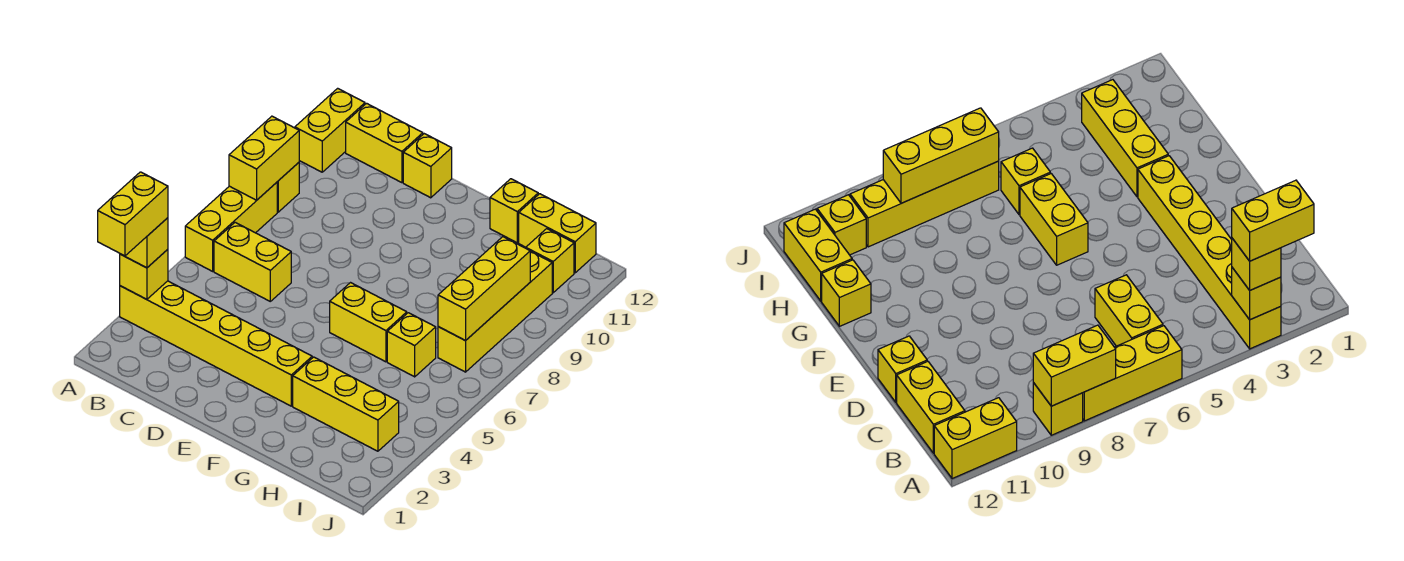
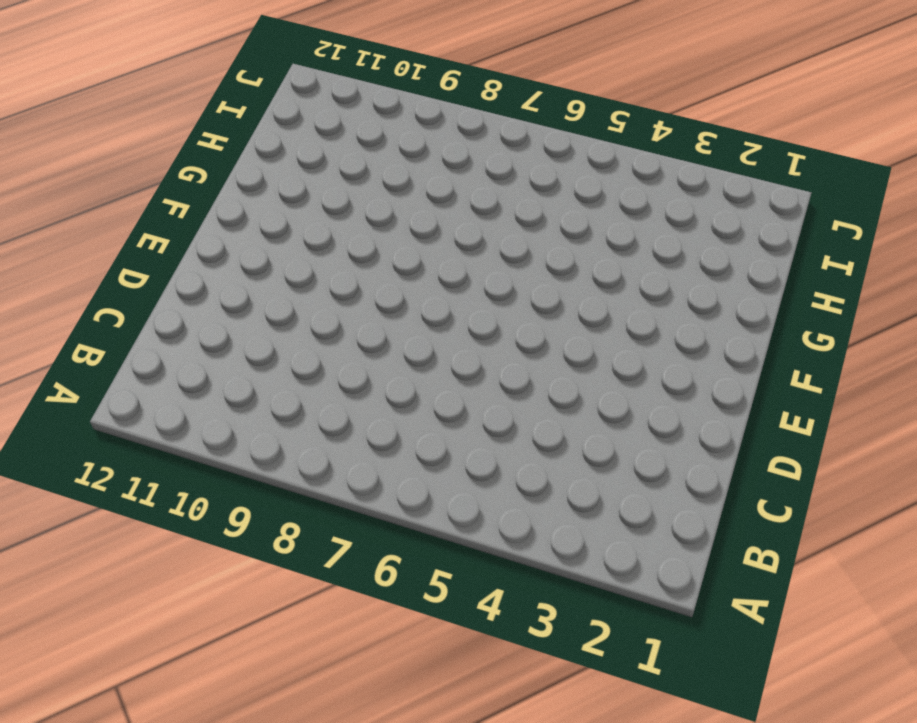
none -> yellow 1x6 brick [120,281,312,406]
none -> yellow 1x3 brick [185,182,277,271]
none -> yellow 1x1 brick [277,163,299,212]

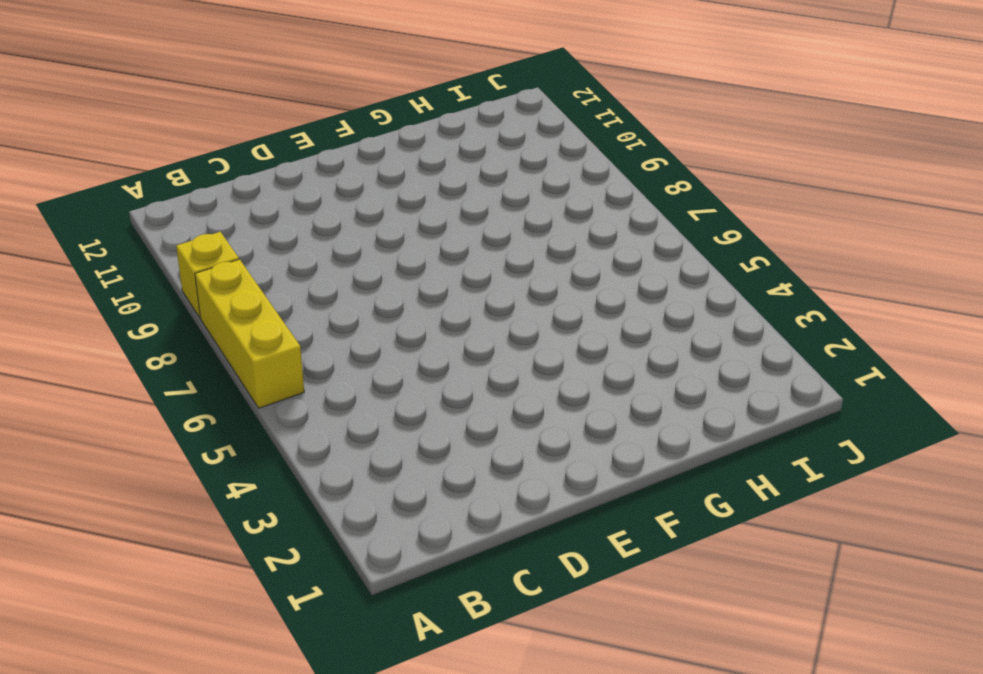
none -> yellow 1x6 brick [120,281,312,406]
none -> yellow 1x2 brick [295,88,365,172]
none -> yellow 1x2 brick [214,222,291,301]

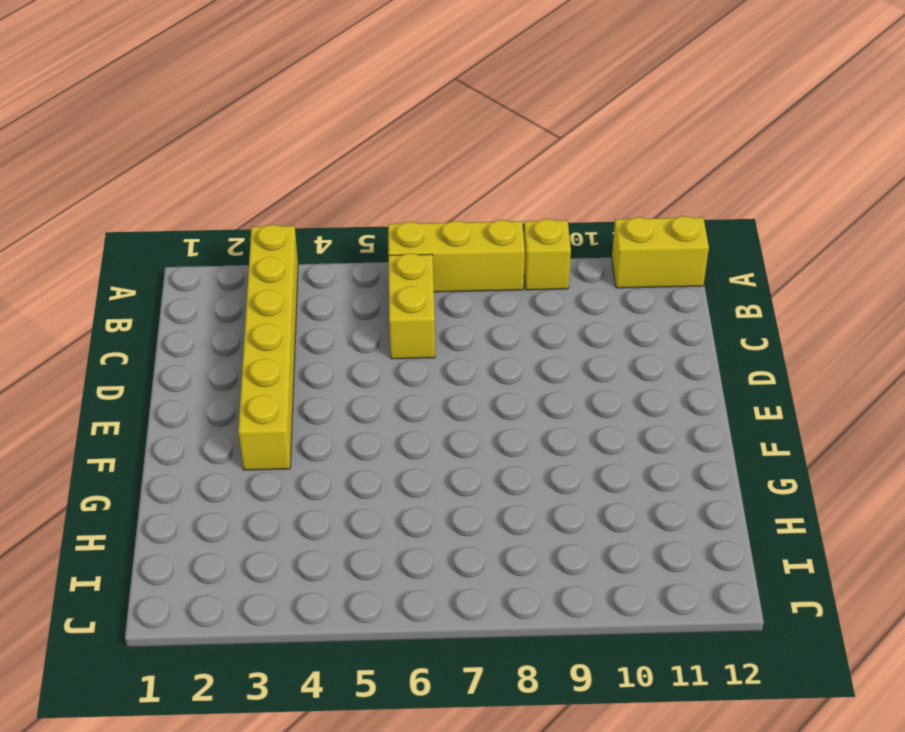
none -> yellow 1x2 brick [346,103,423,183]
none -> yellow 1x1 brick [403,134,452,198]
none -> yellow 1x2 brick [330,283,407,362]

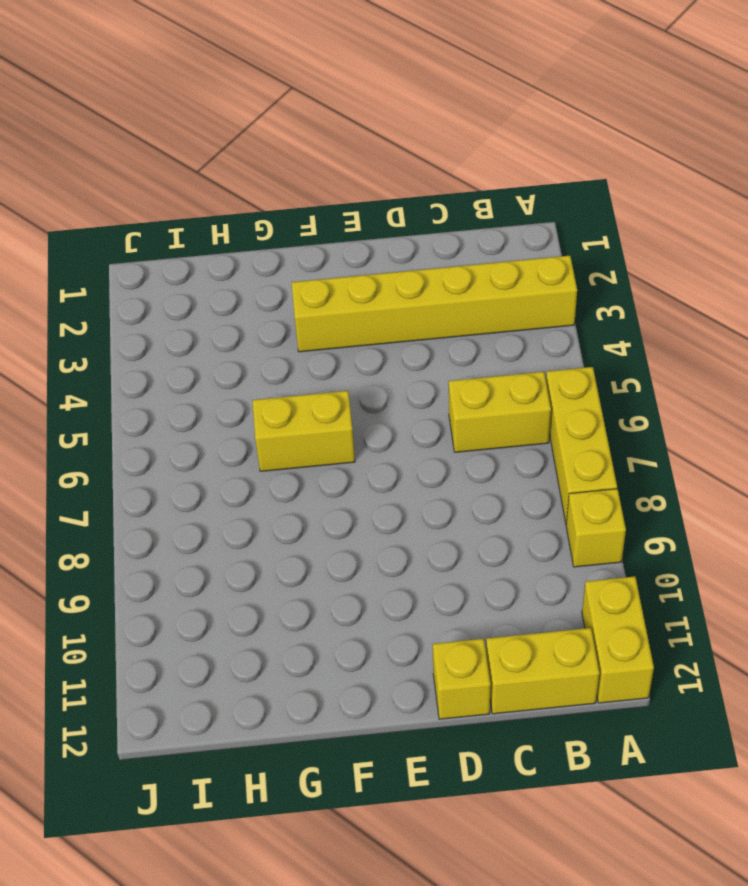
none -> yellow 1x3 brick [293,357,399,451]
none -> yellow 1x1 brick [490,179,538,243]
none -> yellow 1x1 brick [387,313,436,377]

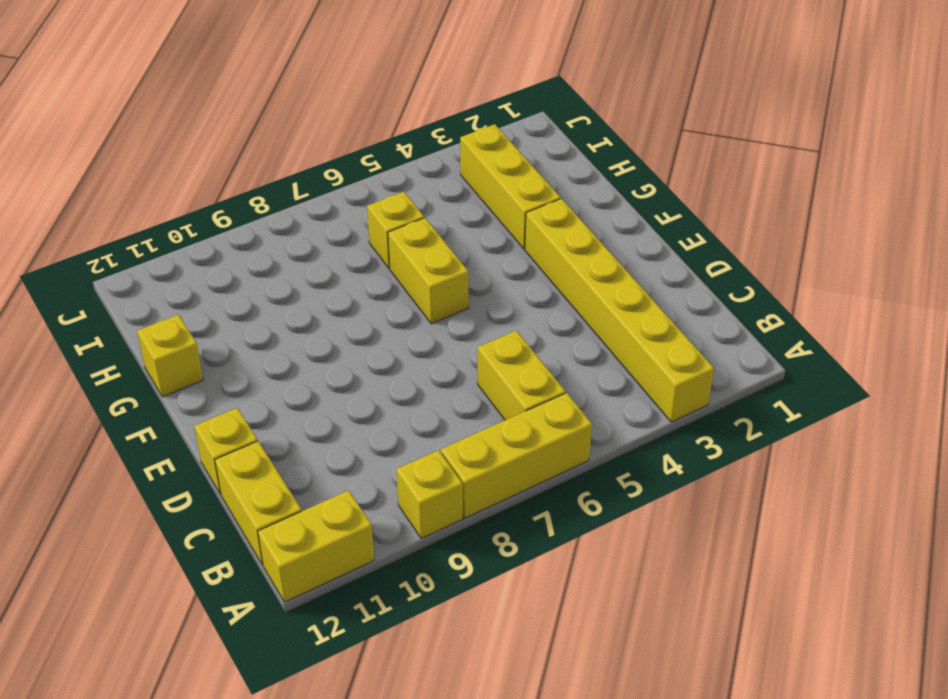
none -> yellow 1x2 brick [519,194,596,273]
none -> yellow 1x4 brick [438,251,552,372]
none -> yellow 1x1 brick [526,229,574,293]

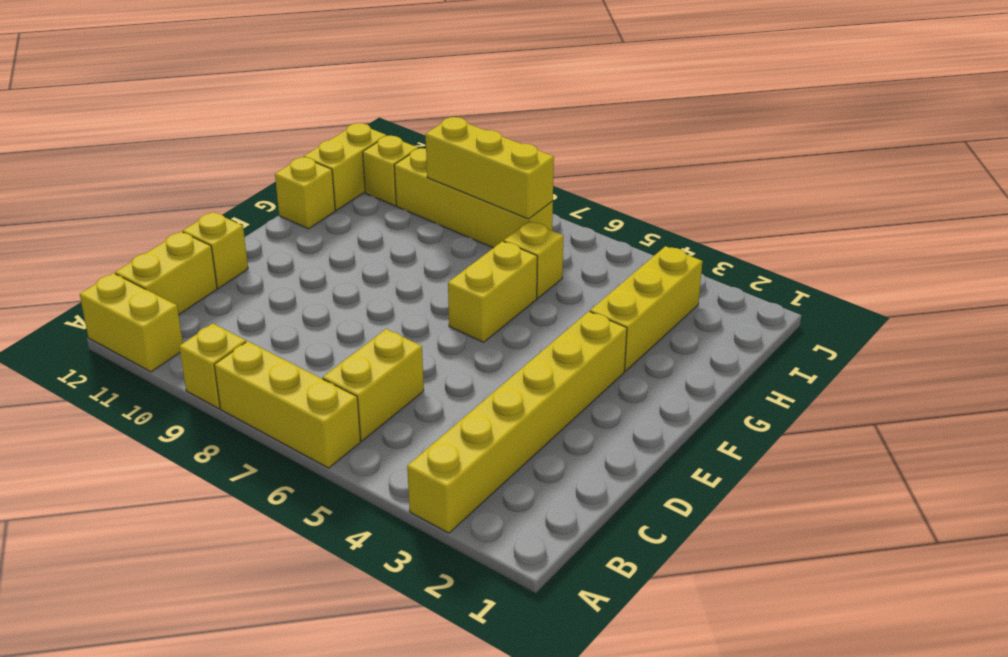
none -> yellow 1x1 brick [120,249,168,299]
none -> yellow 1x2 brick [229,116,299,200]
none -> yellow 1x1 brick [121,218,168,268]

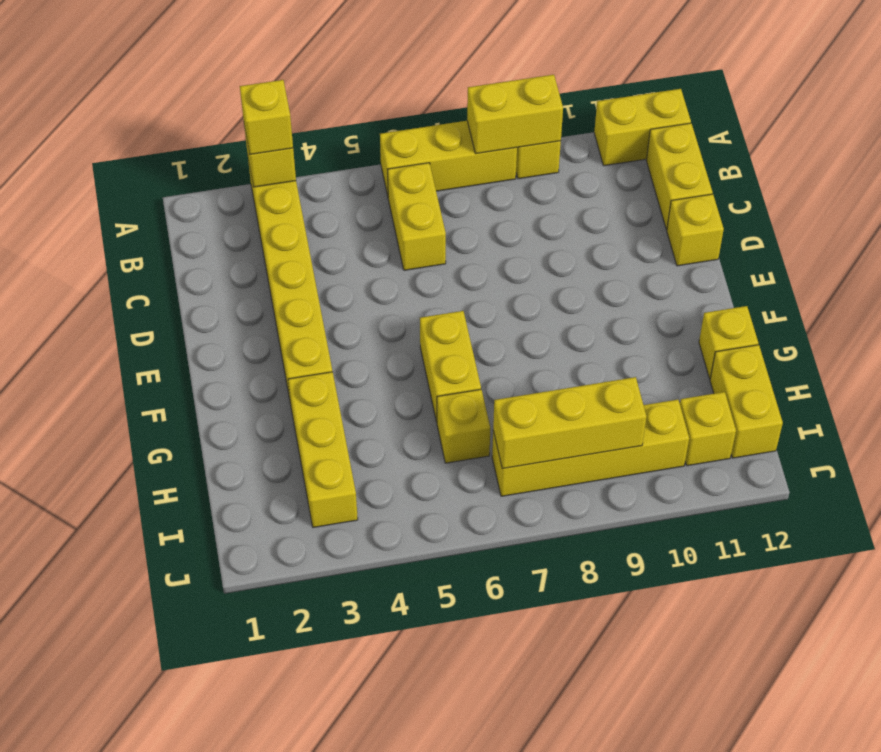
none -> yellow 1x2 brick [98,172,168,256]

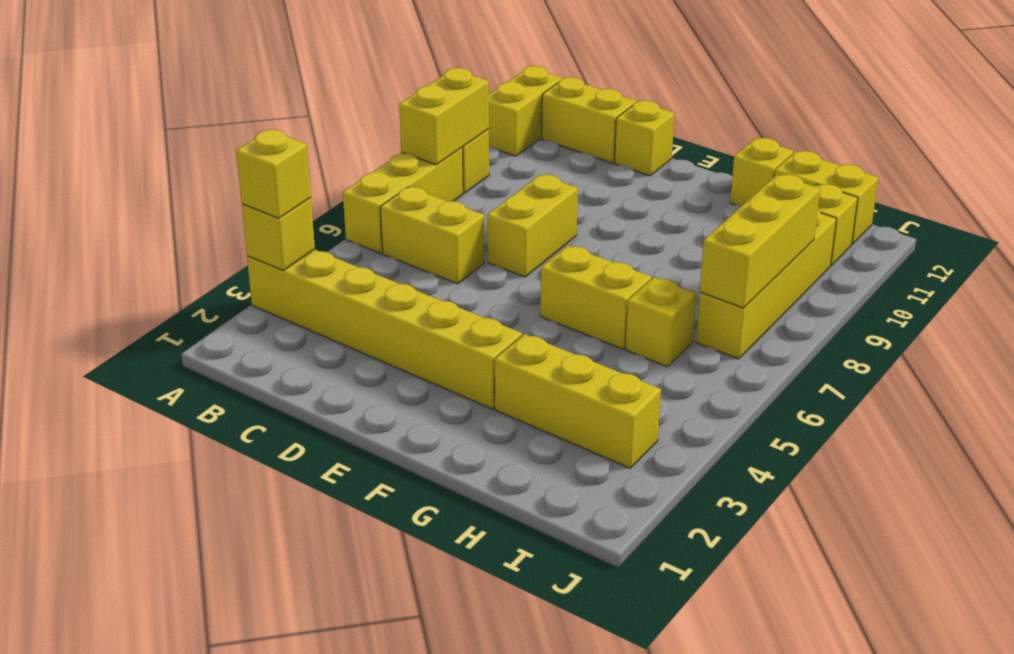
yellow 1x2 brick [487,175,578,277] -> yellow 1x2 brick moved to [98,172,168,256]

